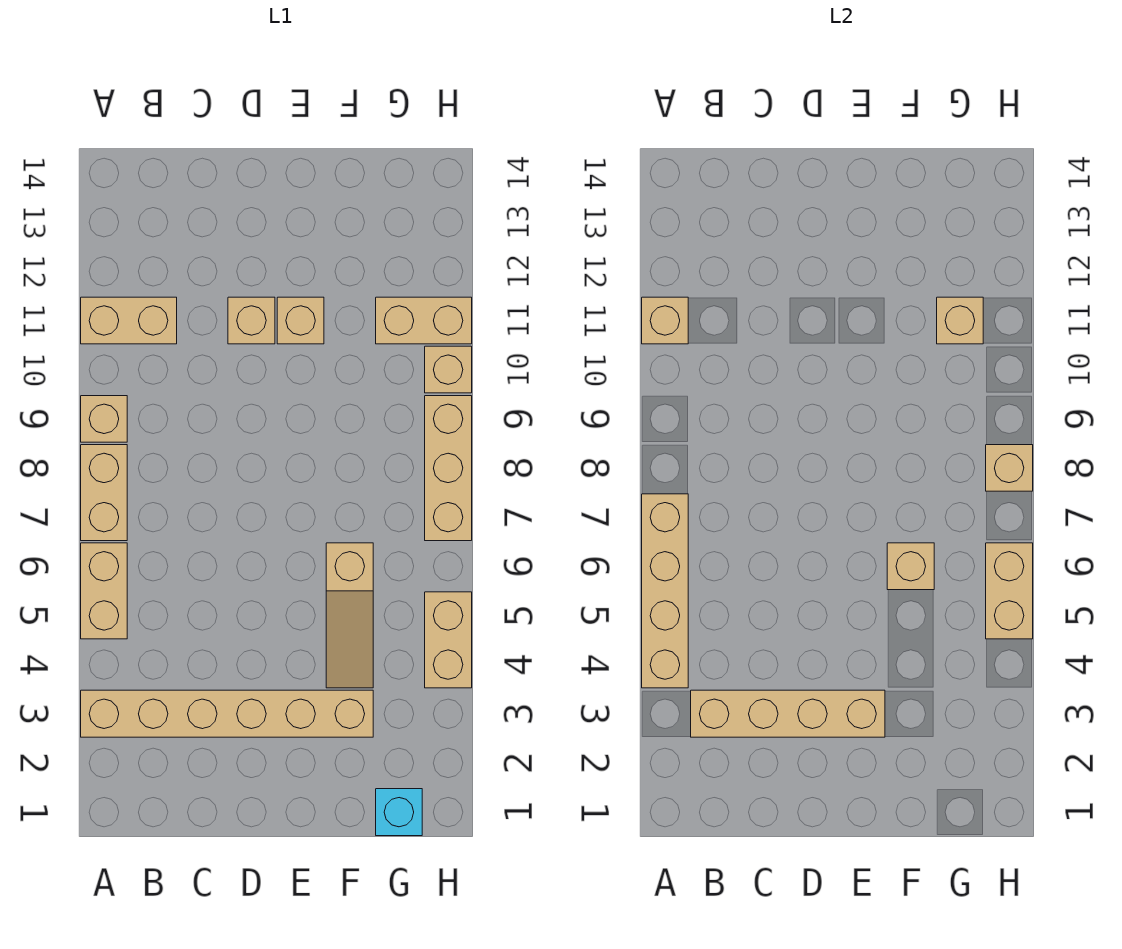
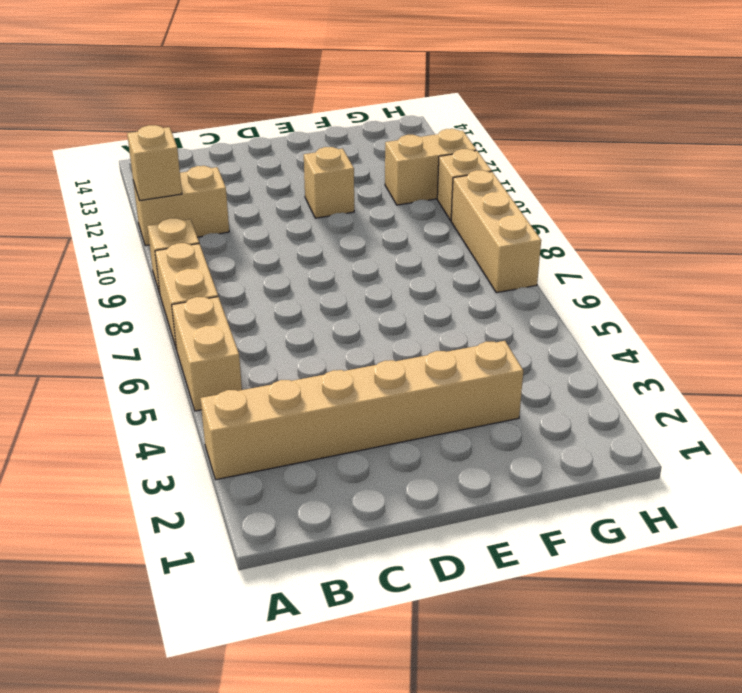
none -> tan 1x1 brick [228,297,275,344]
none -> tan 1x3 slope [326,543,373,688]
none -> cyan 1x1 brick [376,789,422,836]

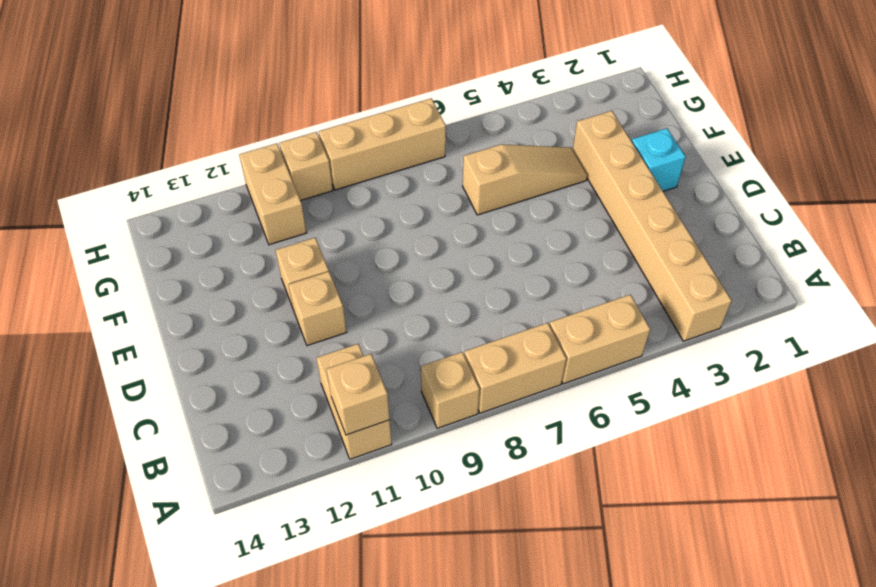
cyan 1x1 brick [632,128,686,191] -> cyan 1x1 brick moved to [376,789,422,836]
none -> tan 1x2 brick [425,592,472,688]
none -> tan 1x4 brick [642,494,688,688]
none -> tan 1x4 brick [691,690,885,737]

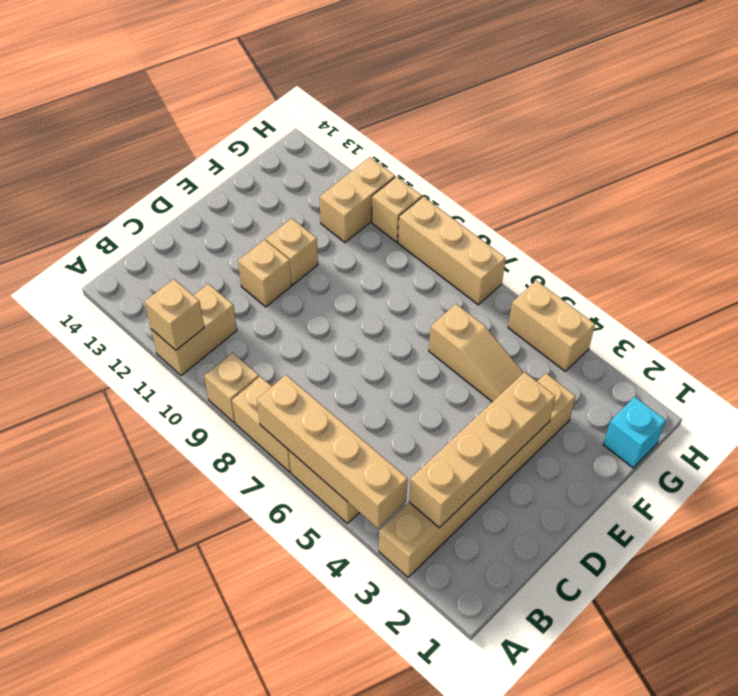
none -> tan 1x1 brick [887,543,934,590]
none -> tan 1x1 brick [937,297,983,344]
none -> tan 1x2 brick [986,543,1033,639]

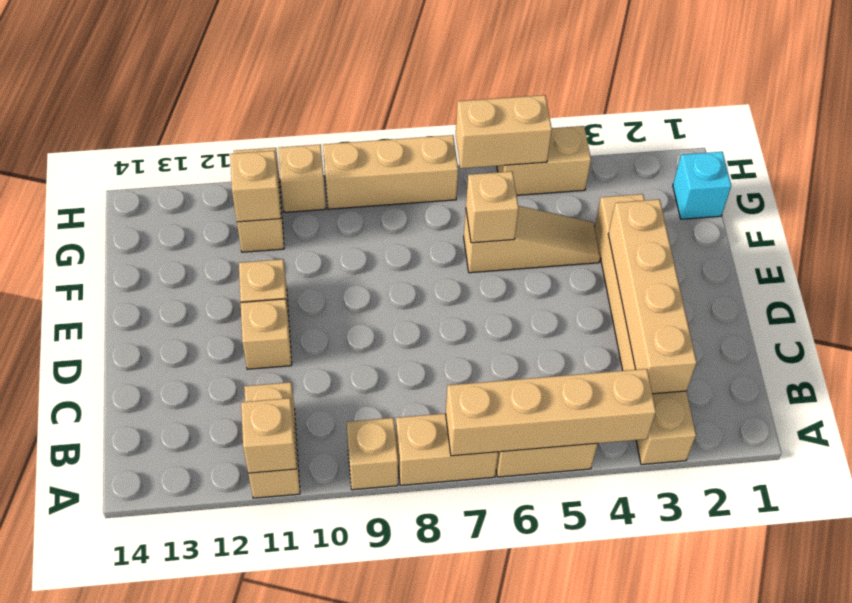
none -> tan 1x1 brick [986,445,1033,491]

